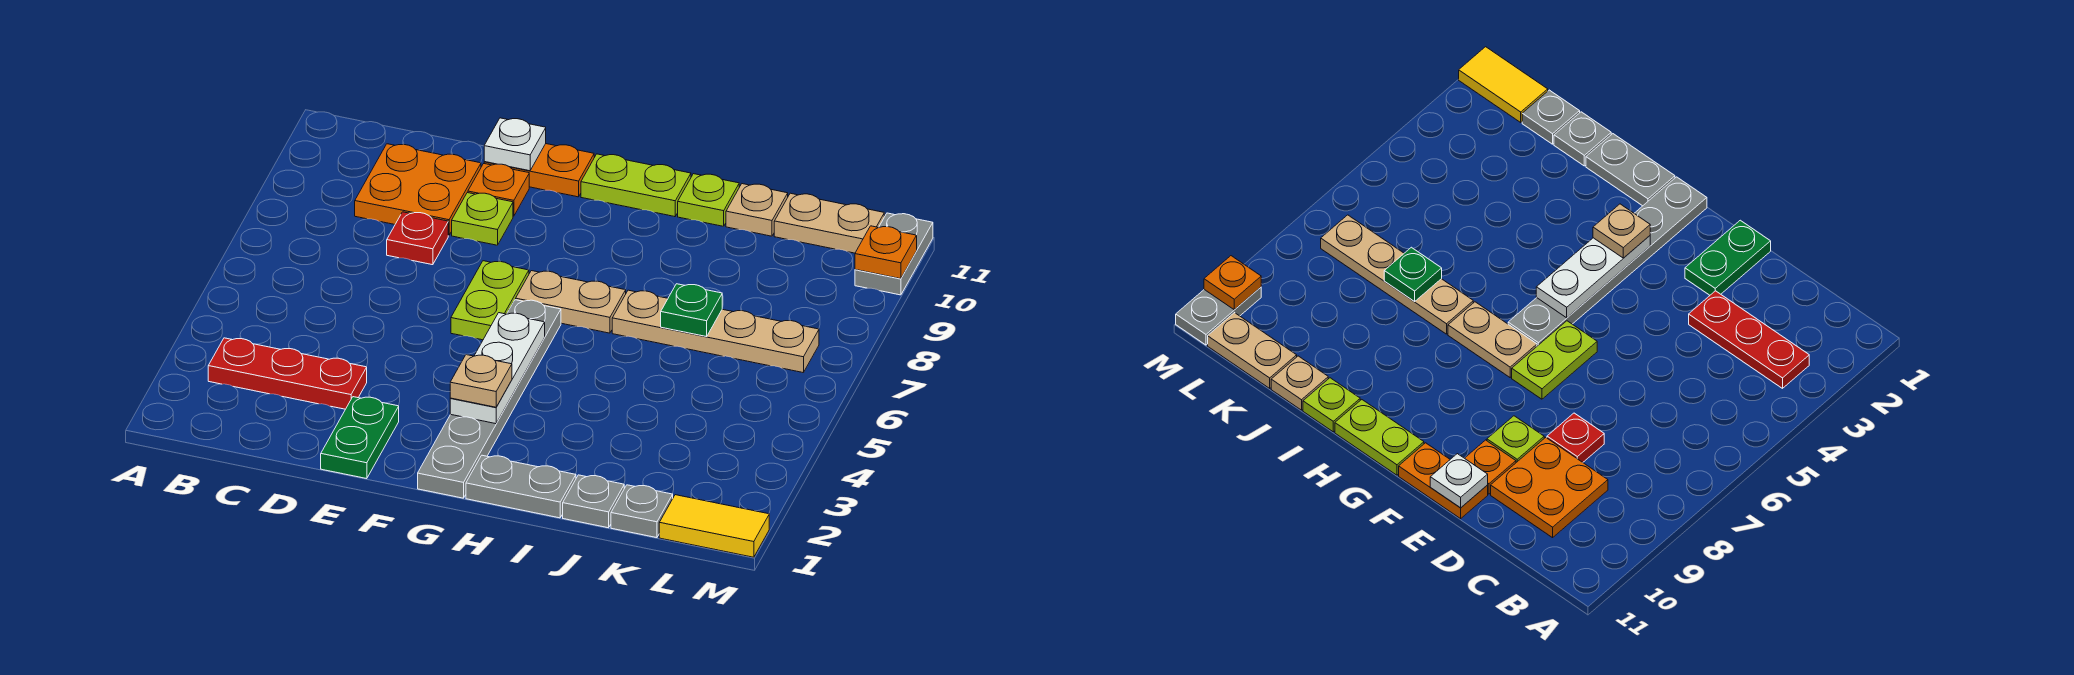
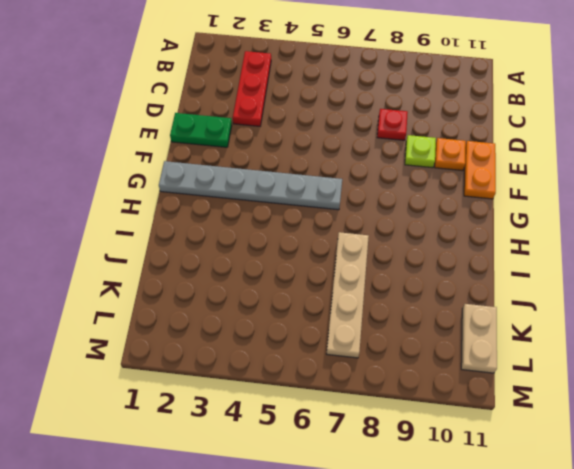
none -> orange 2x2 plate [355,144,481,235]
none -> lime 1x2 plate [451,261,529,340]
none -> tan 1x2 plate [516,271,626,333]

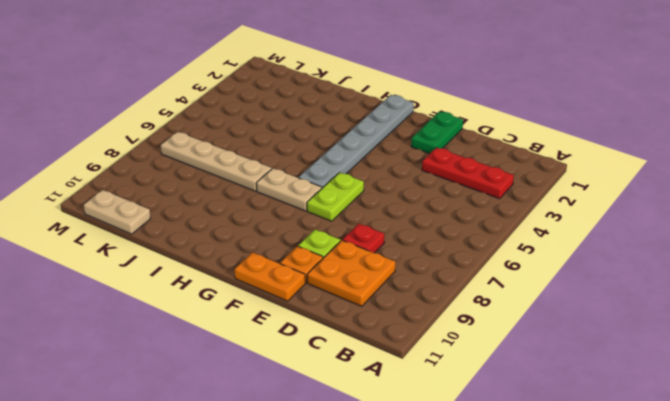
none -> lime 1x2 plate [581,154,691,217]
none -> grey 1x2 plate [466,455,576,518]
none -> lime 1x1 plate [678,174,739,226]

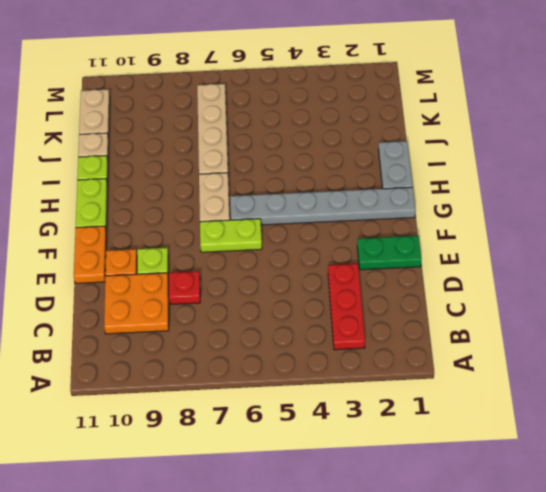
none -> grey 1x1 plate [563,475,624,528]
none -> grey 1x1 plate [611,485,673,538]
none -> yellow 1x2 tile [659,495,769,557]

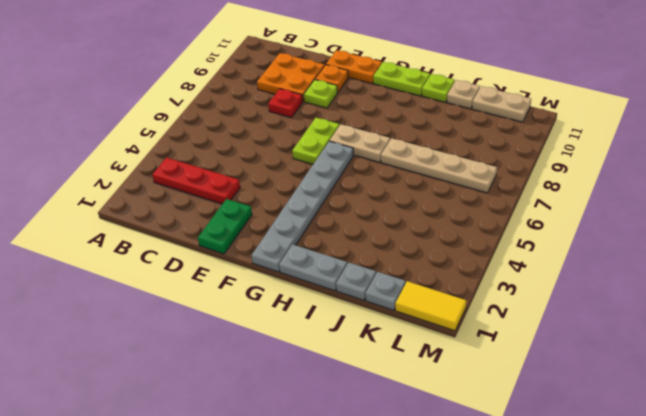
none -> grey 1x2 plate [855,213,933,295]
none -> white 1x1 plate [484,118,546,171]
none -> white 1x3 plate [450,313,545,424]

